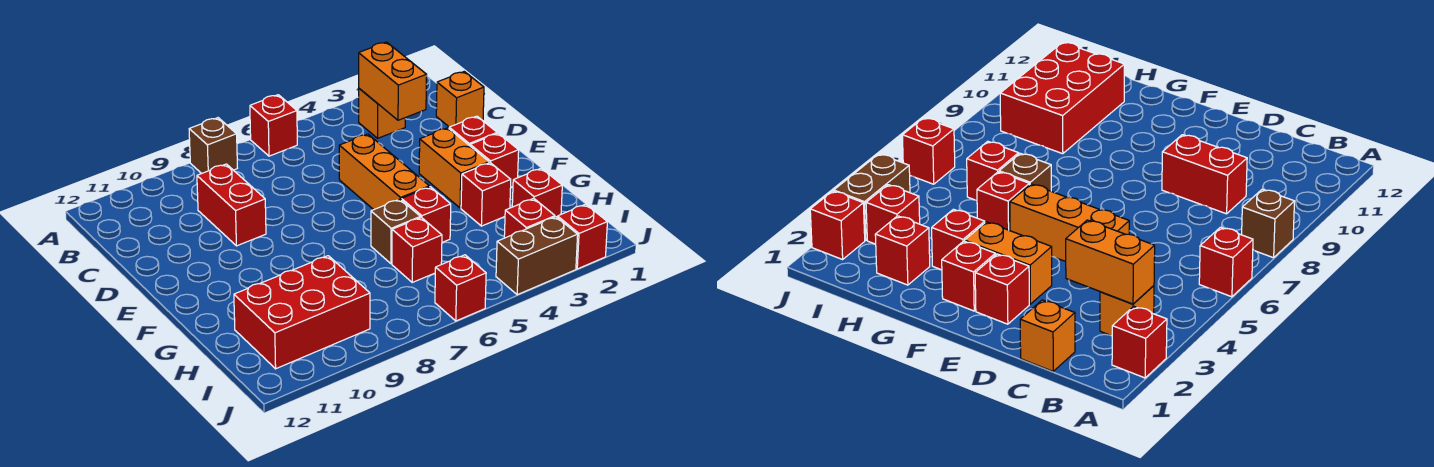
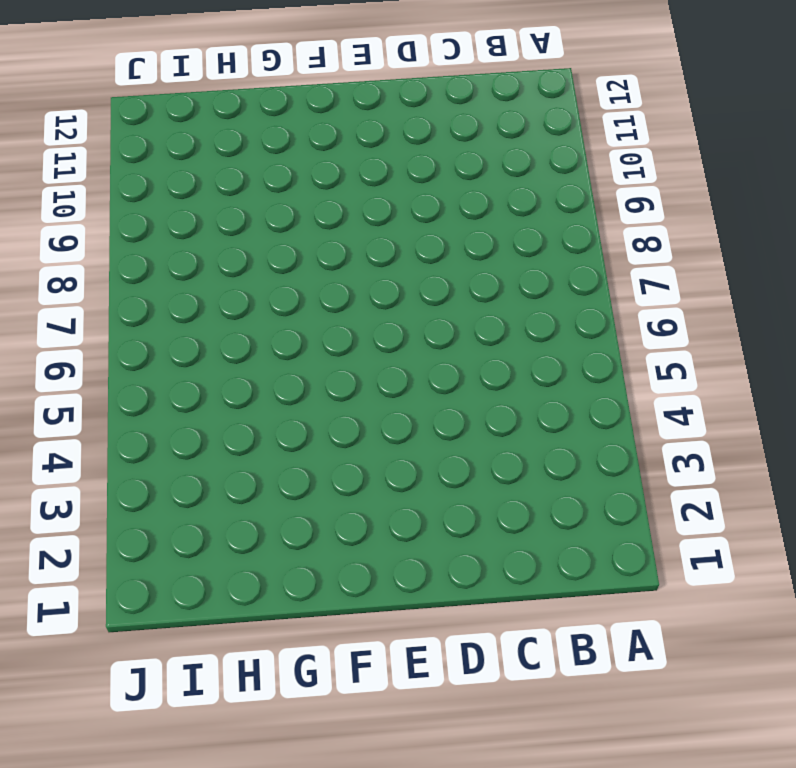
none -> red 1x1 brick [1112,306,1167,378]
none -> red 1x1 brick [250,95,297,156]
none -> brown 1x1 brick [189,118,237,173]

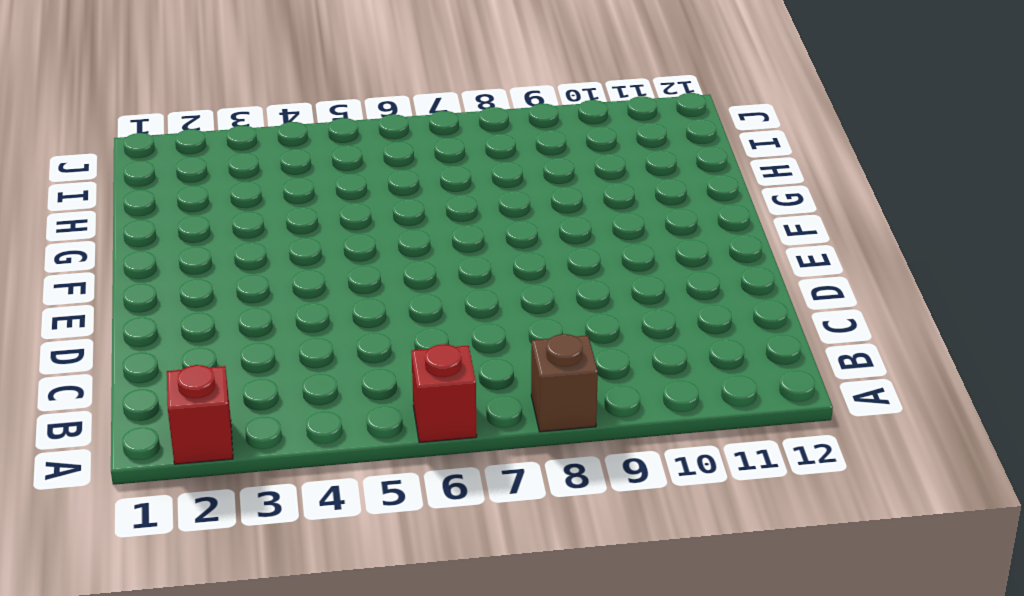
none -> orange 1x1 brick [359,89,405,138]
none -> orange 1x1 brick [436,72,484,127]
none -> red 1x2 brick [197,164,266,246]

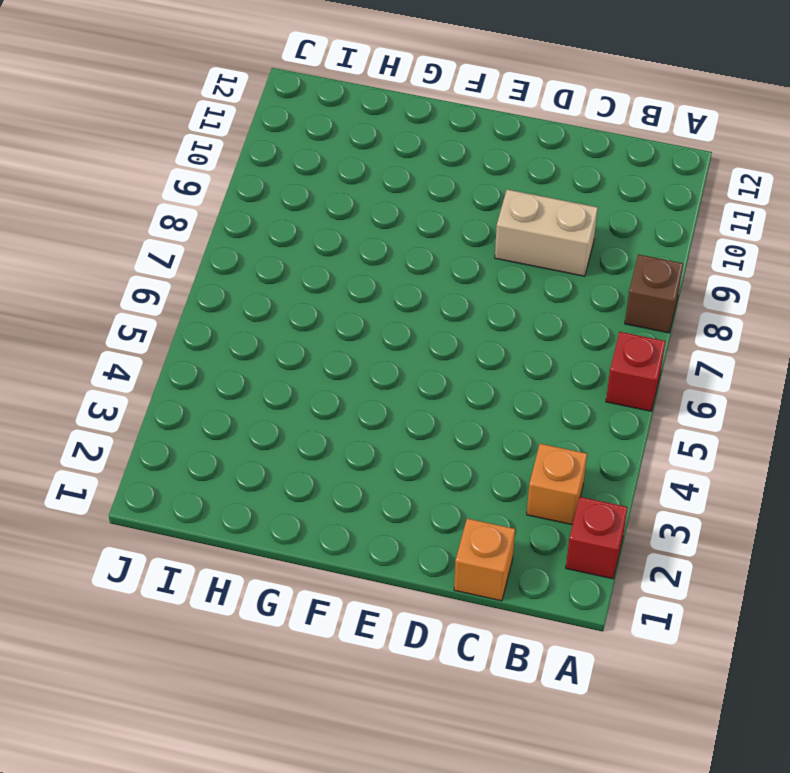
tan 1x2 brick [495,190,598,276] -> red 1x2 brick [197,164,266,246]
none -> orange 1x3 brick [339,134,429,210]
none -> red 1x1 brick [449,116,497,146]
none -> orange 1x2 brick [419,128,489,208]

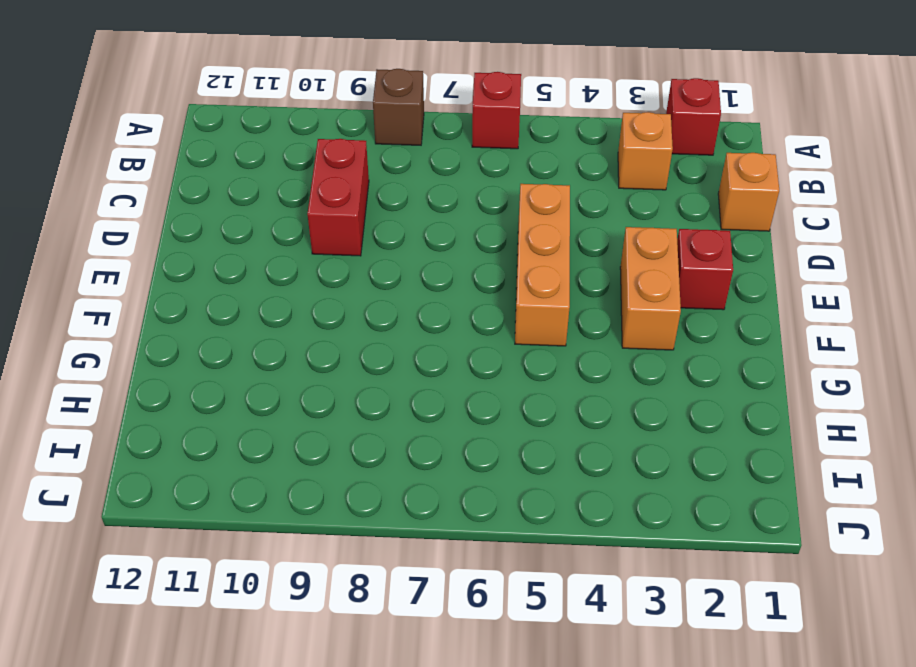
none -> red 1x1 brick [470,133,519,187]
none -> red 1x1 brick [461,163,511,226]
none -> red 1x1 brick [402,187,451,242]

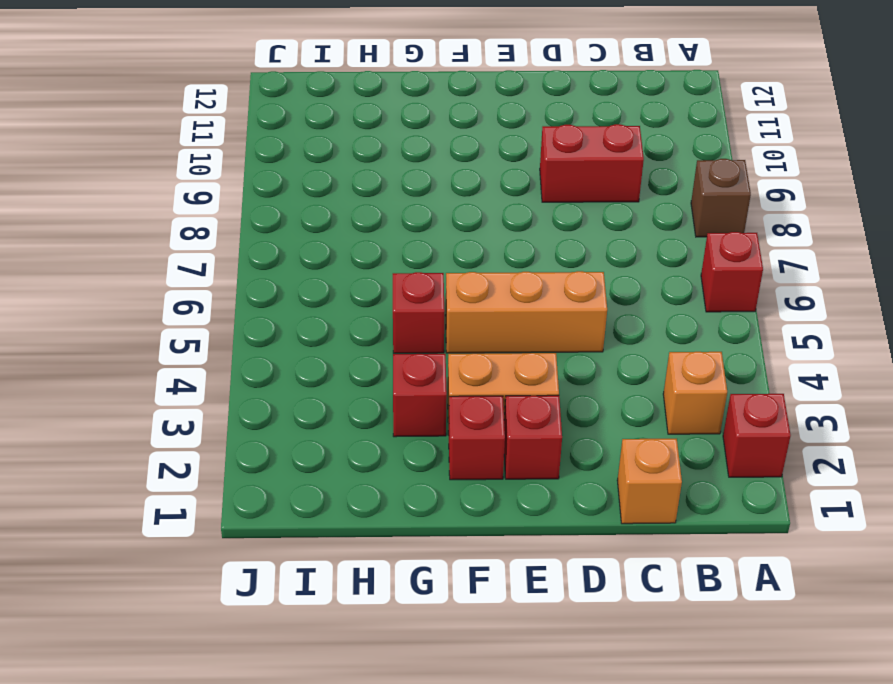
none -> brown 1x1 brick [371,199,420,264]
none -> red 1x1 brick [512,168,562,217]
none -> red 1x1 brick [392,217,442,282]

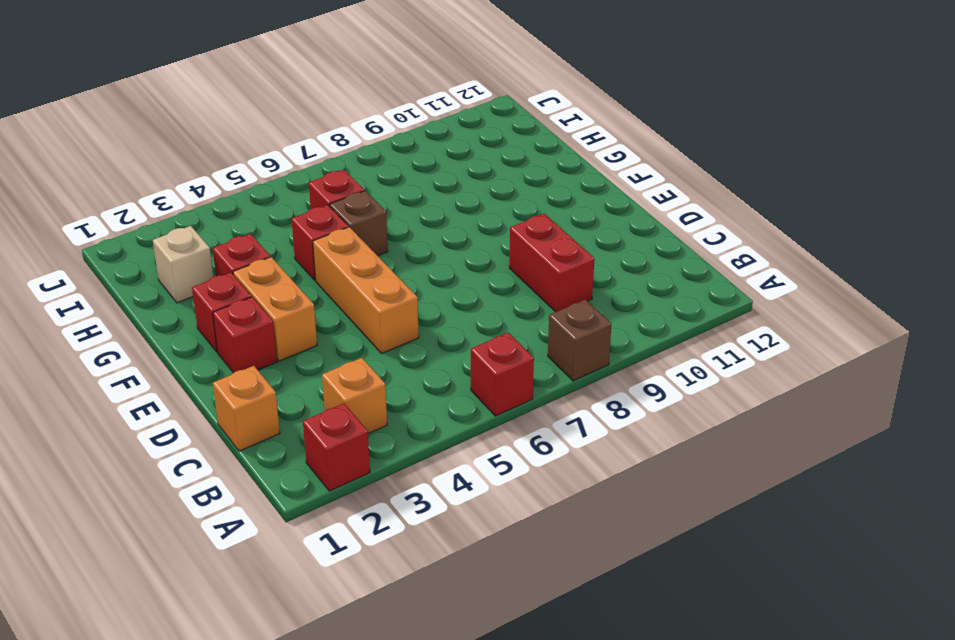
tan 1x1 brick [153,226,213,303] -> red 1x1 brick [512,168,562,217]
none -> red 2x3 brick [234,256,370,369]
none -> red 1x1 brick [504,198,555,238]
none -> red 1x1 brick [557,204,607,269]

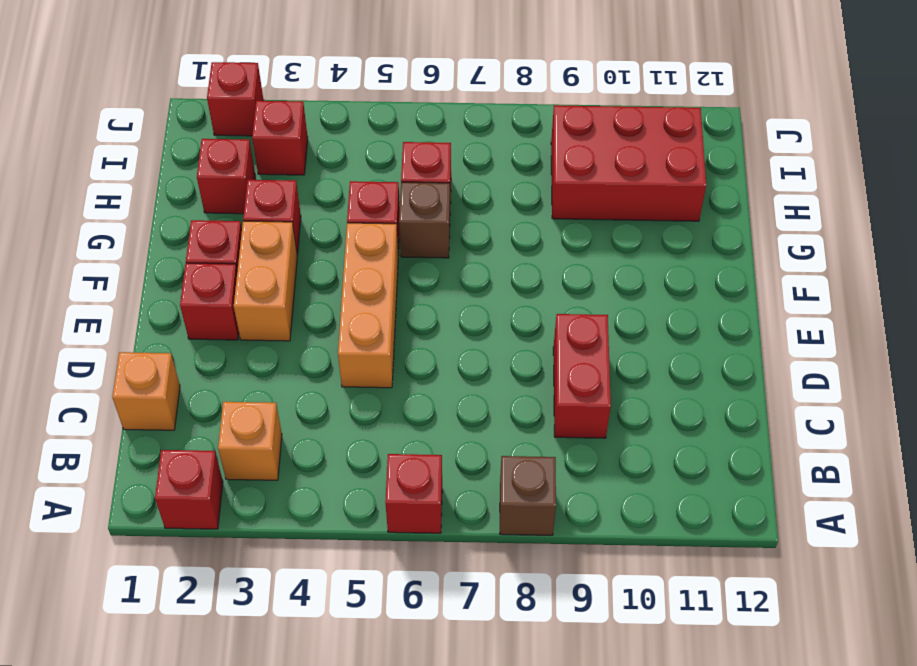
none -> brown 1x2 brick [496,217,578,295]
none -> red 1x1 brick [435,255,486,321]
none -> orange 1x2 brick [359,42,427,120]

